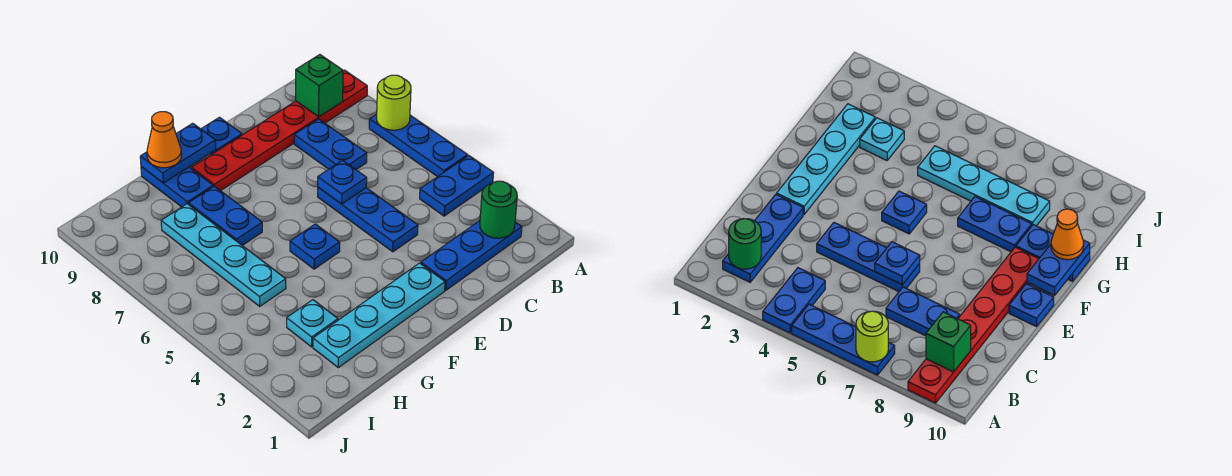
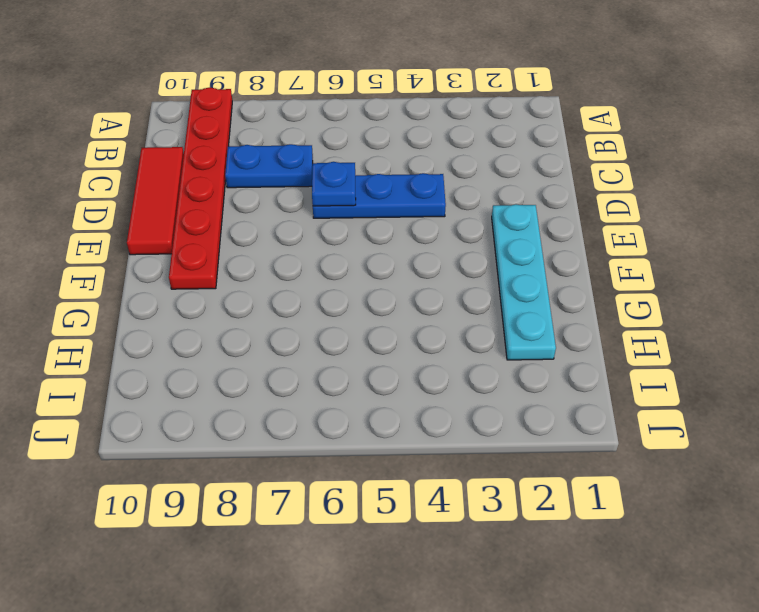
red 1x3 tile [127,147,184,255] -> blue 1x1 plate [201,117,242,155]
none -> blue 1x2 plate [420,156,493,216]
none -> blue 1x3 plate [369,114,468,177]
none -> blue 1x3 plate [421,221,522,290]

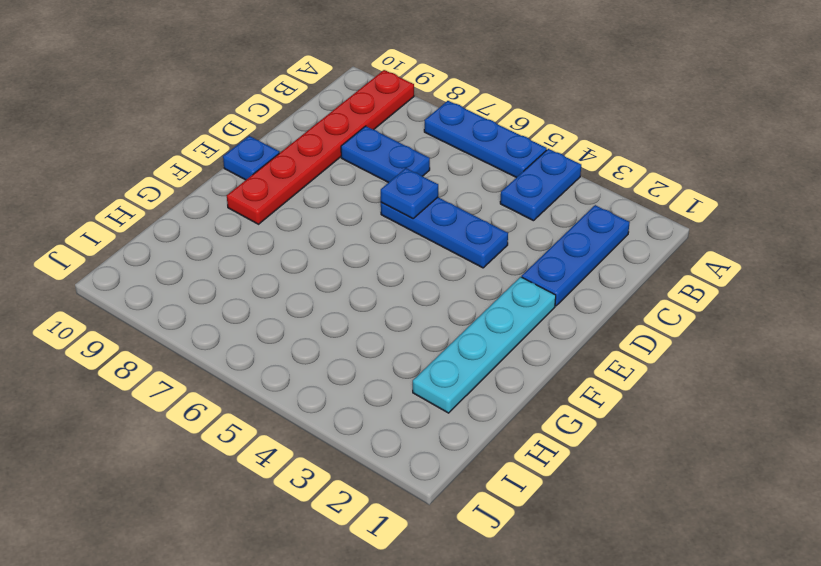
none -> blue 1x1 plate [290,224,340,269]
none -> blue 1x2 plate [189,186,262,245]
none -> blue 1x2 plate [141,167,213,207]

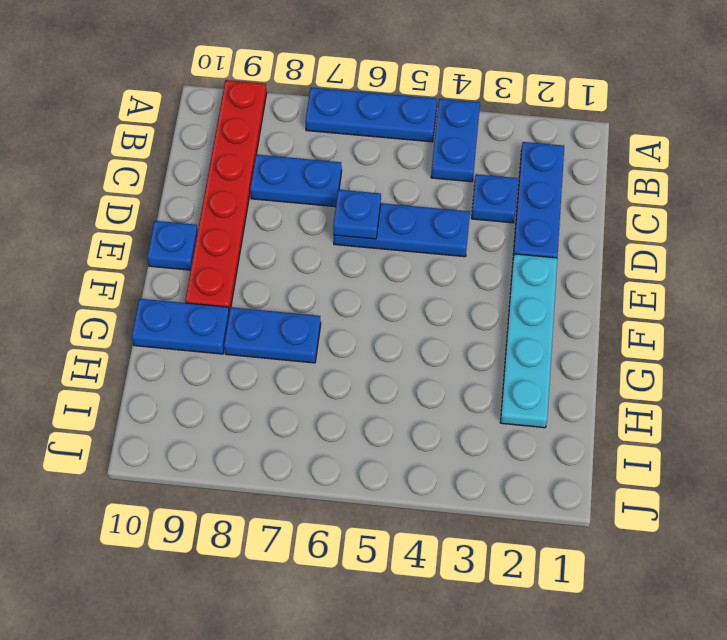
blue 1x1 plate [471,174,518,223] -> blue 1x1 plate moved to [290,224,340,269]
none -> cyan 1x1 plate [287,300,338,347]
none -> cyan 1x4 plate [161,204,286,306]
none -> lime 1x1 round brick [377,75,411,130]

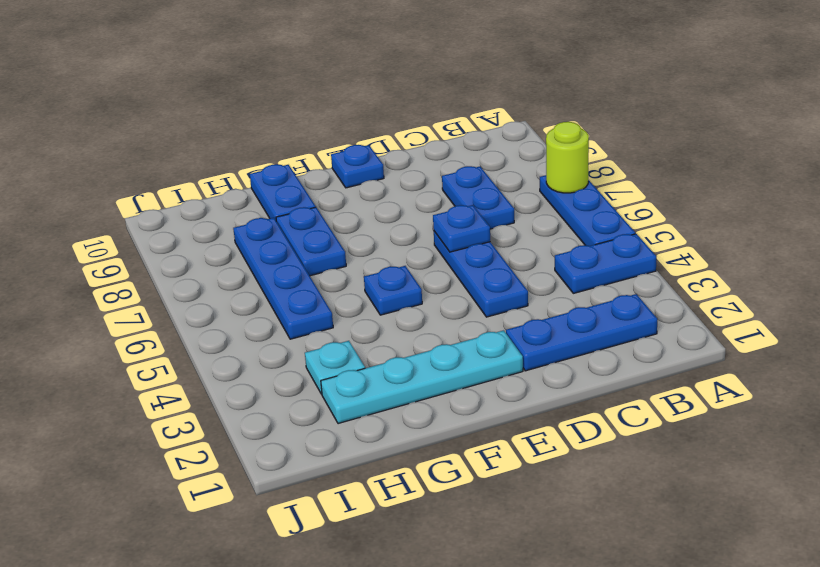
blue 1x4 plate [233,218,333,339] -> cyan 1x4 plate [161,204,286,306]
none -> red 1x6 plate [192,70,367,191]
none -> green 1x1 round brick [480,181,517,238]
none -> green 1x1 brick [296,55,343,117]

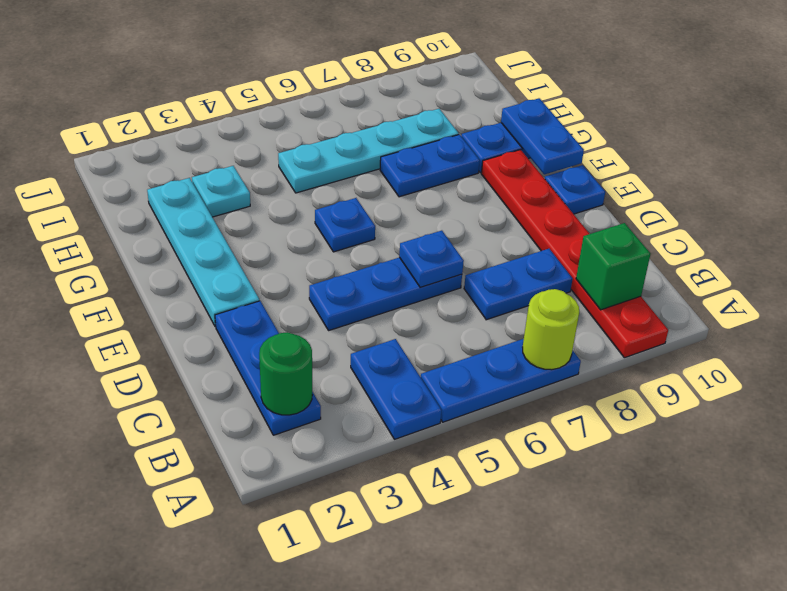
none -> orange 1x1 cone [147,112,182,168]

